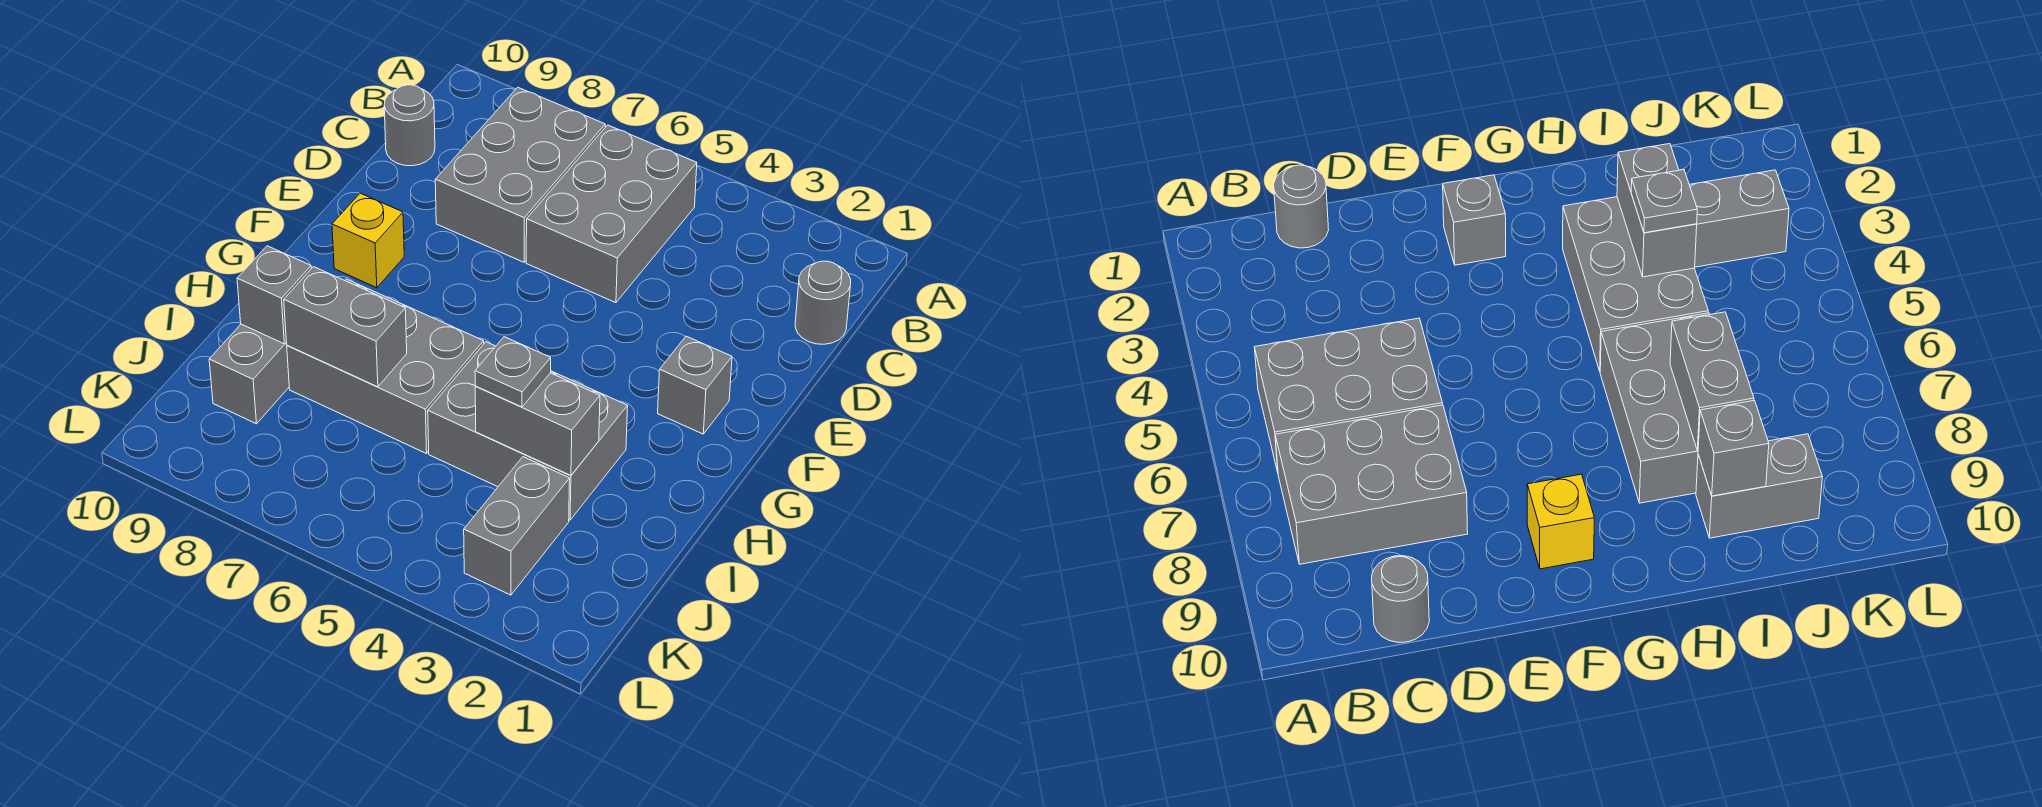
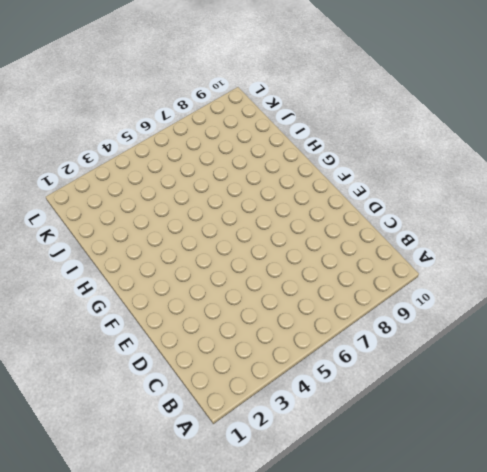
none -> grey 2x3 brick [526,125,697,303]
none -> grey 2x3 brick [435,87,605,262]
none -> grey 1x1 round brick [795,261,851,344]

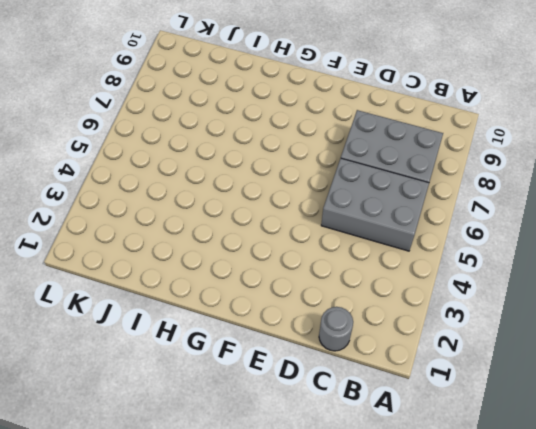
none -> grey 1x1 round brick [384,85,435,166]
none -> grey 1x1 brick [658,336,732,434]
none -> yellow 1x1 brick [332,193,404,288]

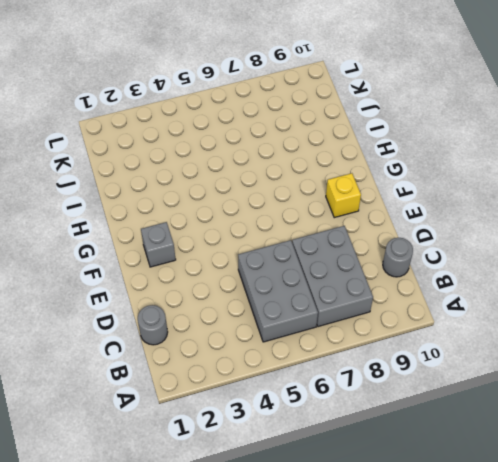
none -> grey 2x3 brick [428,342,628,520]
none -> grey 2x3 brick [287,279,484,454]
none -> grey 1x2 brick [209,324,289,424]

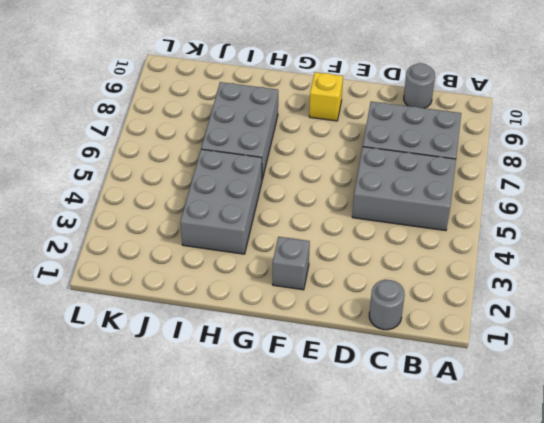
none -> grey 1x2 brick [209,324,289,424]
none -> grey 1x2 brick [464,457,570,595]
none -> grey 1x2 brick [475,373,600,475]

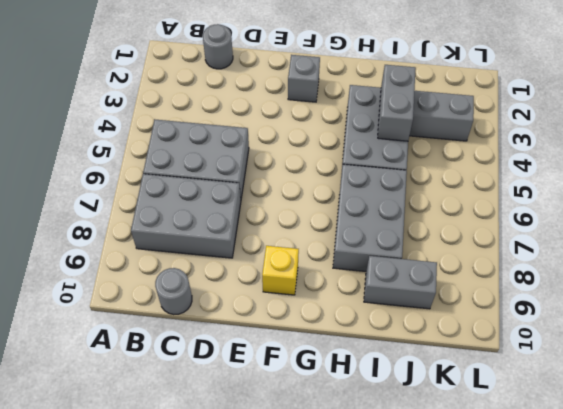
none -> grey 1x2 brick [284,267,407,387]
none -> grey 1x1 brick [237,246,311,344]
none -> grey 1x1 plate [475,337,551,407]

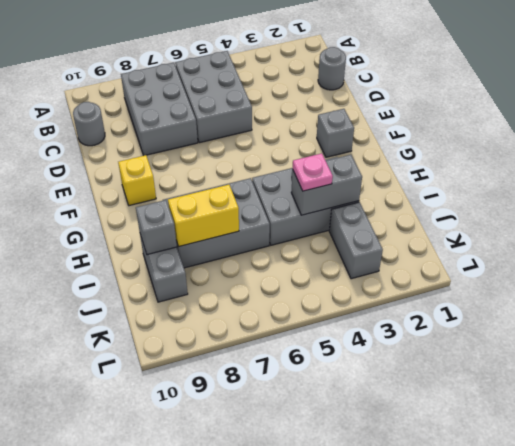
pink 1x1 plate [293,153,333,191] -> grey 1x1 plate [475,337,551,407]
yellow 1x2 brick [168,185,239,247] -> grey 1x2 brick [284,267,407,387]

